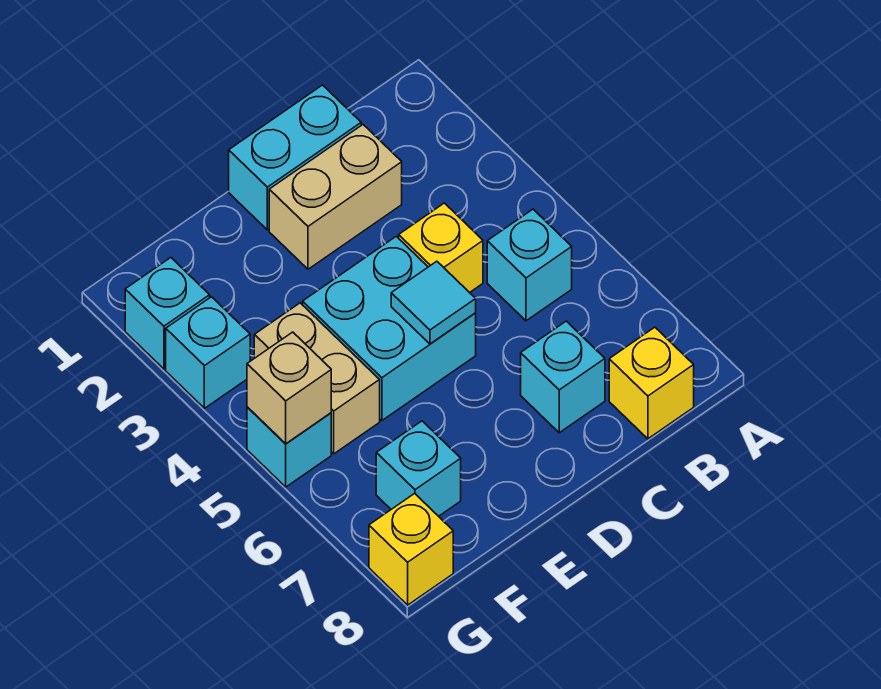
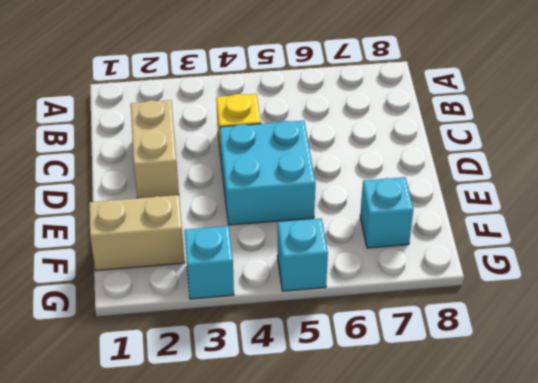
tan 1x2 brick [89,195,185,271] -> tan 1x2 brick moved to [254,303,380,454]
none -> cyan 1x1 brick [487,209,572,321]
none -> yellow 1x1 brick [609,327,694,439]
none -> cyan 1x2 brick [229,85,361,230]

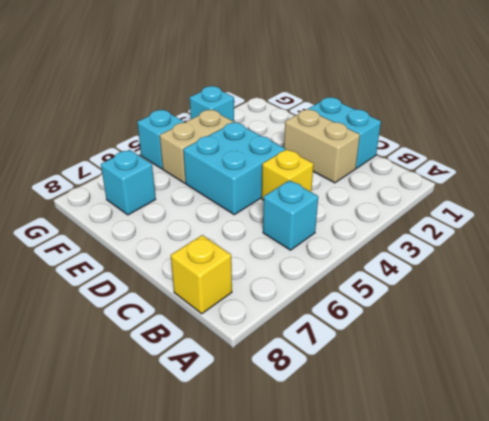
none -> cyan 1x1 brick [521,321,605,433]
none -> cyan 1x1 brick [125,258,210,369]
none -> yellow 1x1 brick [369,493,453,605]

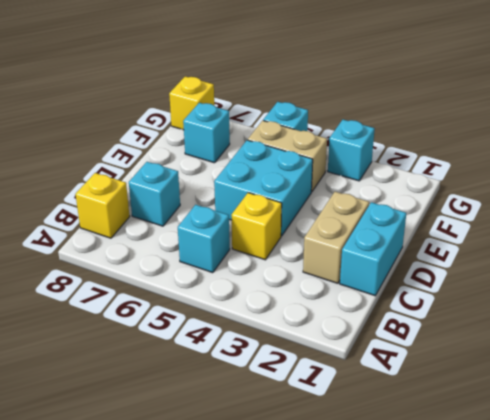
none -> cyan 1x1 brick [125,258,210,369]
none -> cyan 1x1 tile [391,261,476,344]
none -> tan 1x1 brick [247,332,331,444]

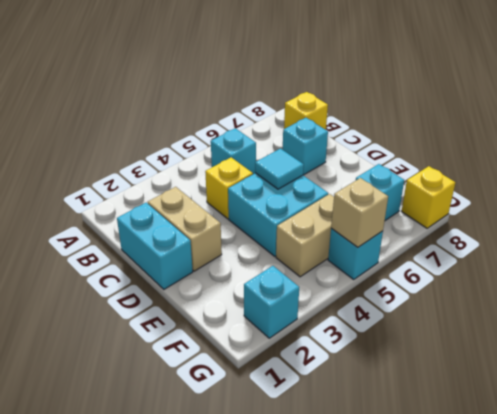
none -> cyan 1x1 brick [166,297,250,408]

